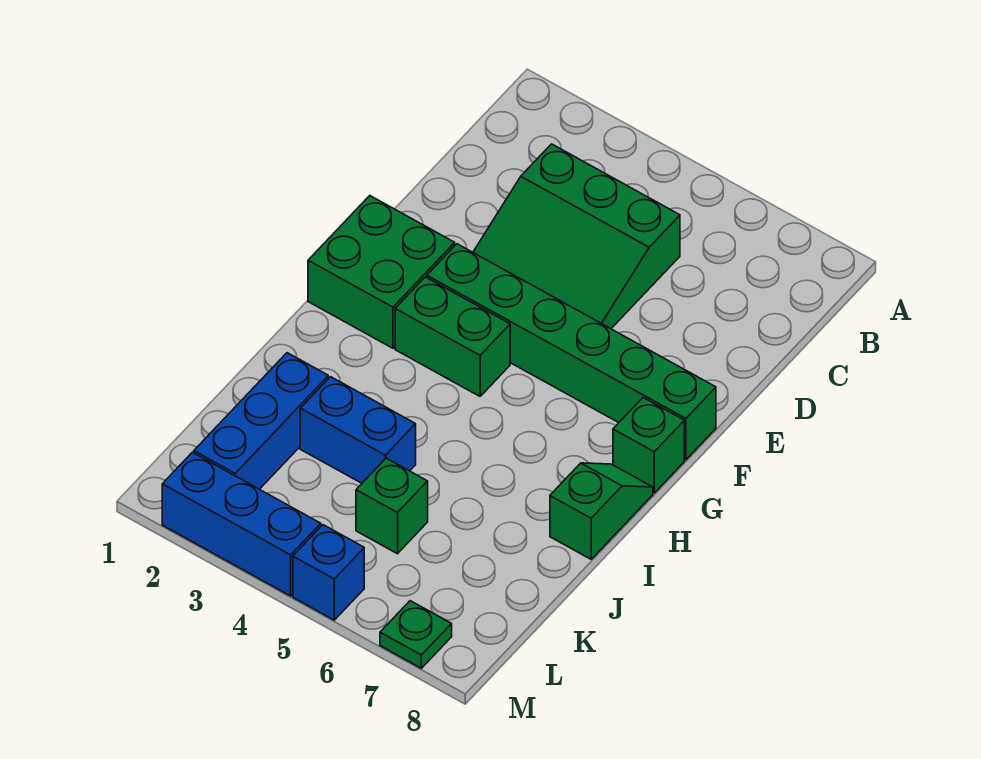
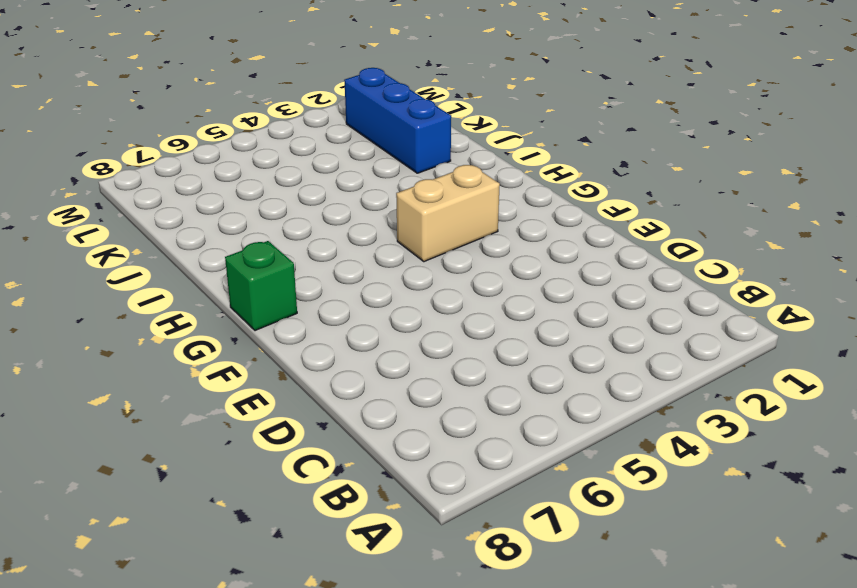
tan 1x2 brick [396,165,500,262] -> green 1x2 brick [395,277,510,396]
none -> green 3x3 slope [473,144,680,329]
none -> green 2x2 brick [308,196,455,348]
none -> green 1x6 brick [427,244,716,460]

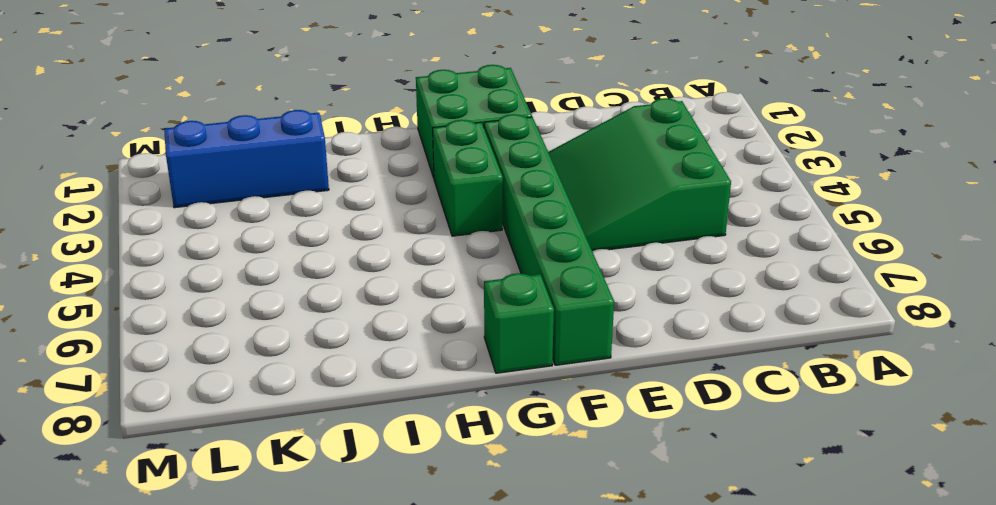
none -> green 1x2 slope [550,463,653,559]
none -> blue 1x2 brick [300,377,416,483]
none -> green 1x1 brick [356,458,428,554]

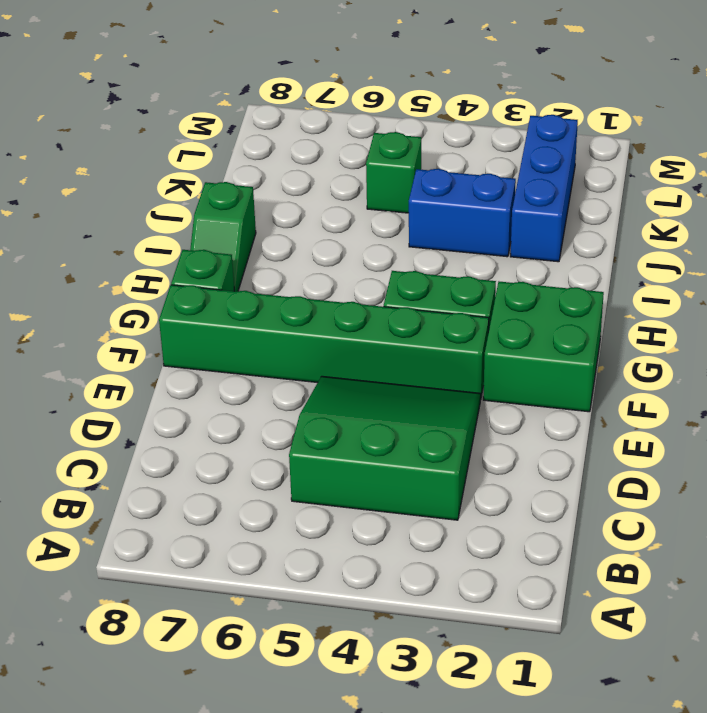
none -> blue 1x3 brick [162,452,321,596]
none -> blue 1x1 brick [293,525,364,620]
none -> green 1x1 plate [380,601,452,668]

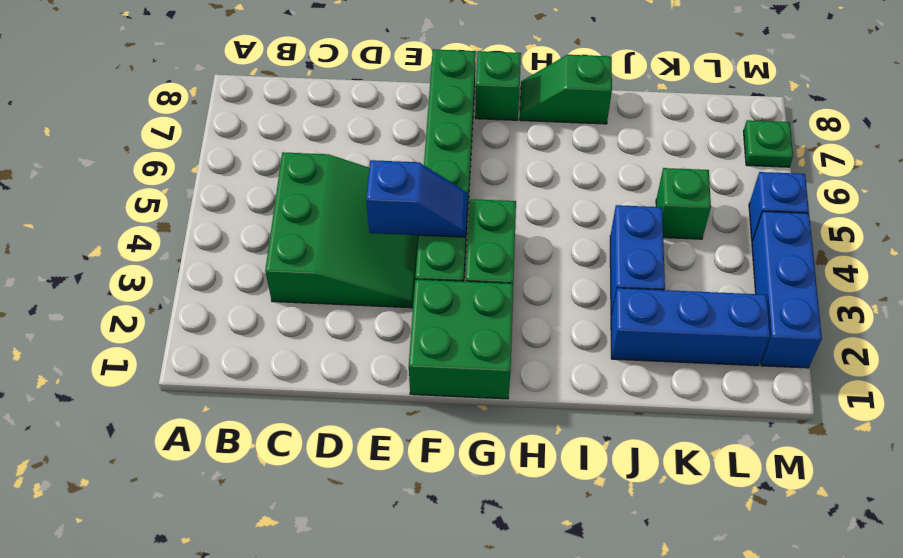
blue 1x2 slope [366,160,468,237] -> none

